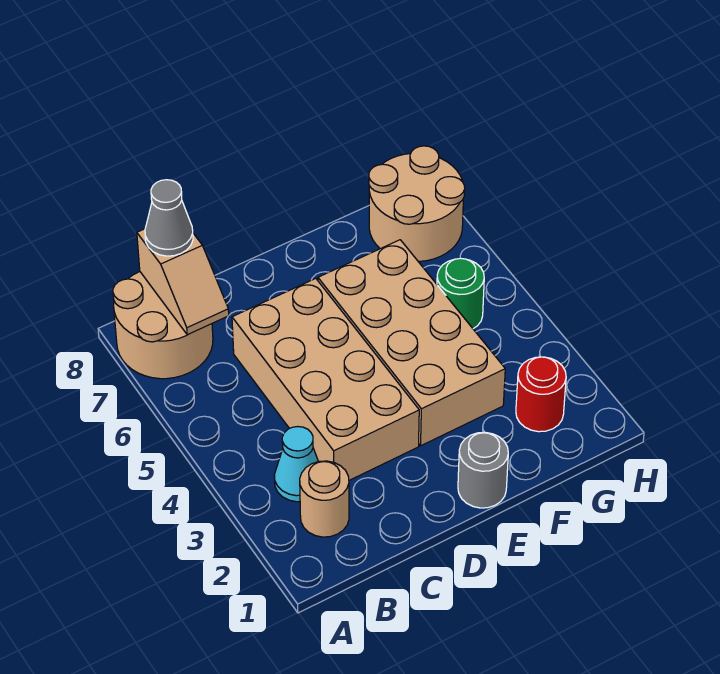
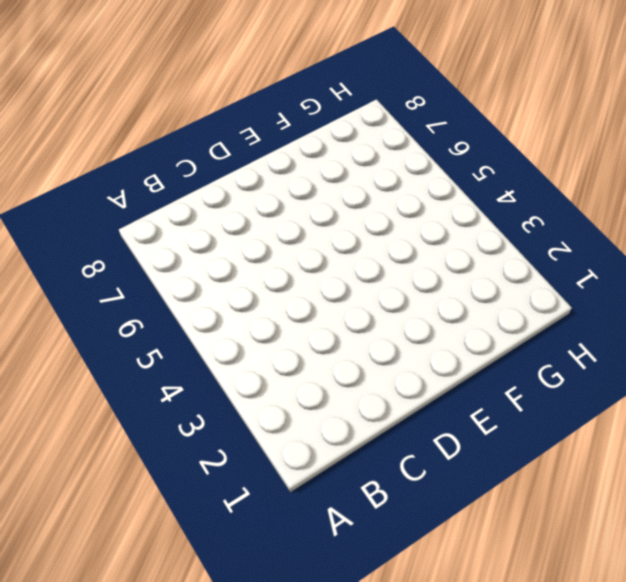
none -> tan 2x2 round brick [113,272,213,379]
none -> tan 1x1 round brick [300,461,349,537]

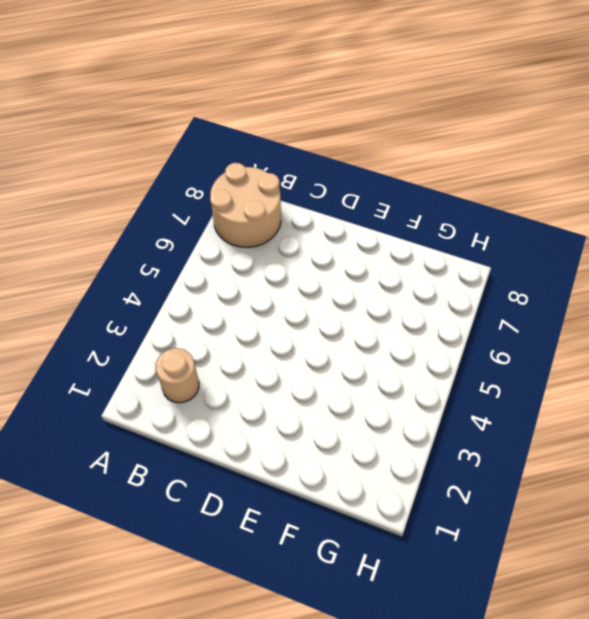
none -> cyan 1x1 cone [274,427,318,502]
none -> tan 2x4 brick [232,278,419,480]

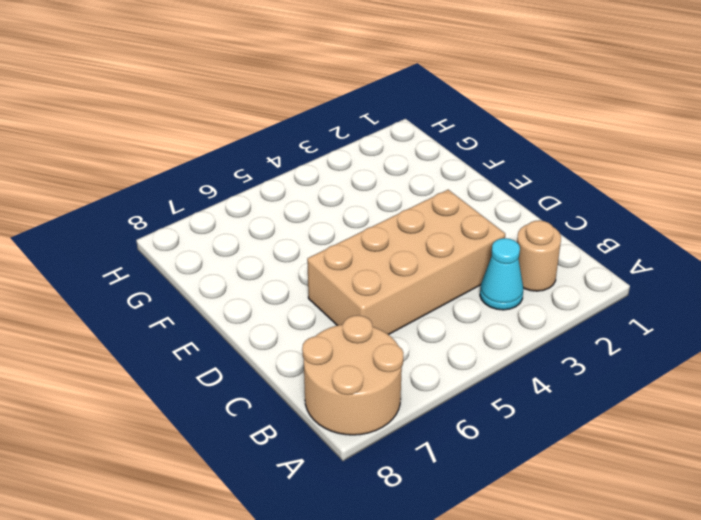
none -> grey 1x1 round brick [458,432,508,508]
none -> tan 2x4 brick [318,240,505,446]

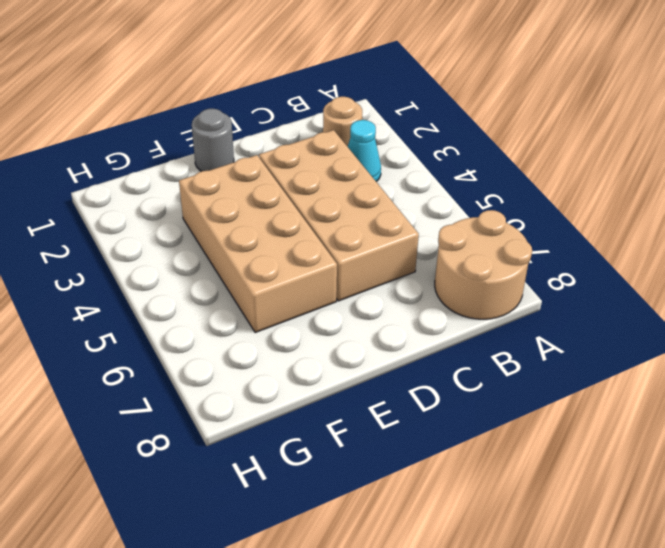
none -> red 1x1 round brick [516,357,566,432]
none -> green 1x1 round brick [437,258,484,329]

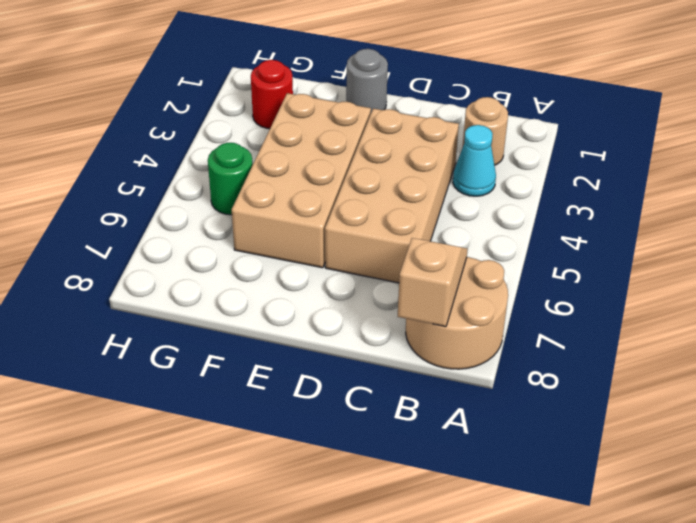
none -> tan 2x2 round brick [369,146,465,261]
none -> grey 1x1 cone [145,180,193,256]

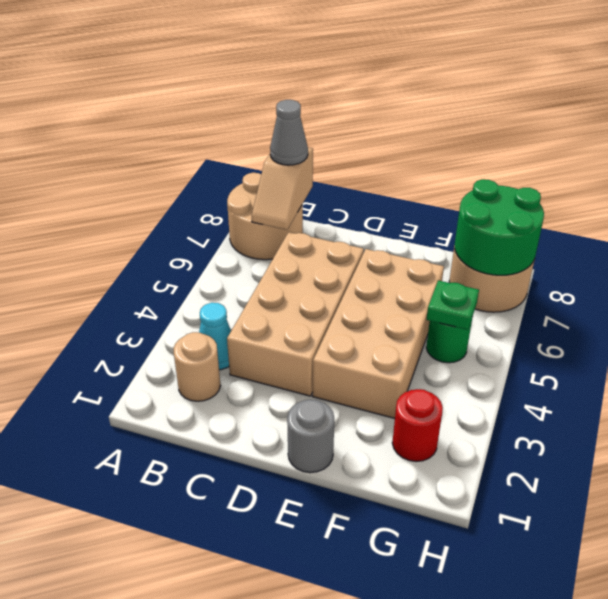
green 1x1 plate [426,281,479,330] -> none
green 2x2 round brick [455,179,544,275] -> none

